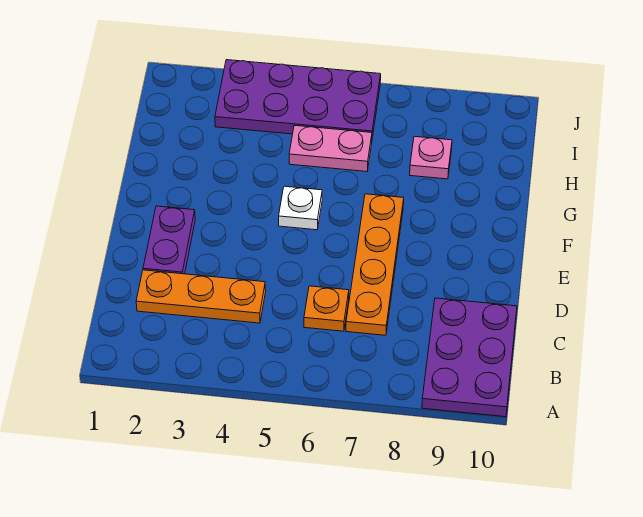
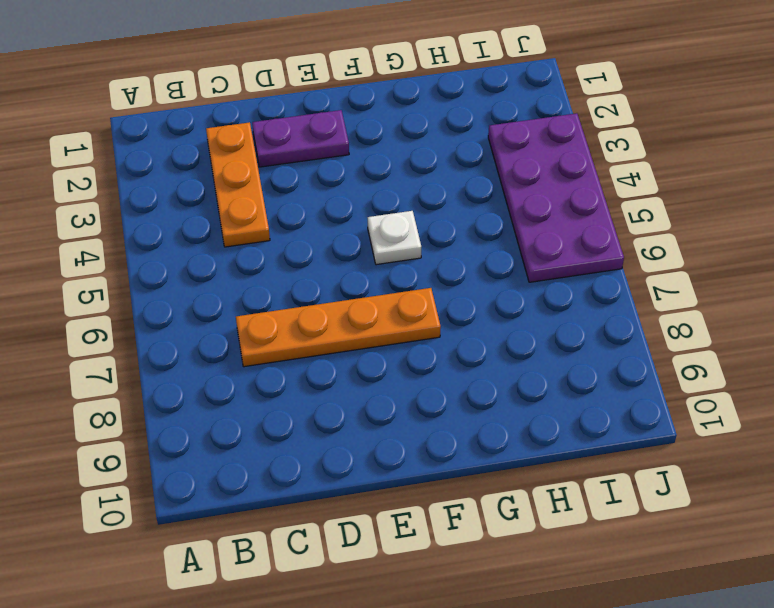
none -> purple 2x3 plate [422,298,517,417]
none -> orange 1x1 plate [304,286,349,331]

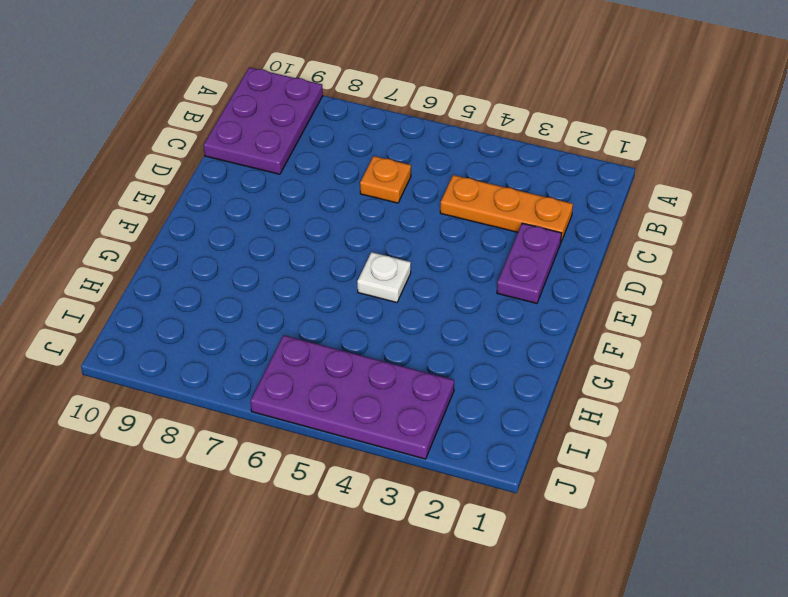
none -> orange 1x4 plate [346,194,404,335]
none -> pink 1x2 plate [289,125,372,172]

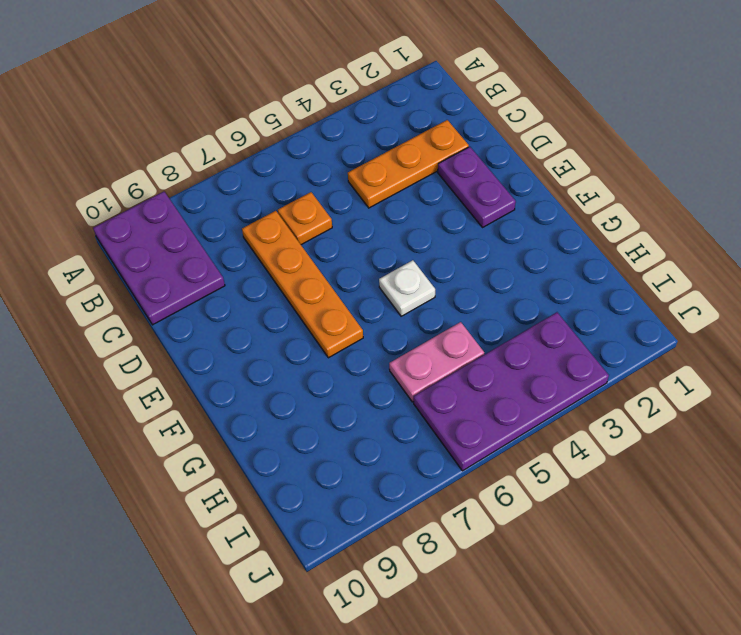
none -> pink 1x1 plate [410,136,452,179]

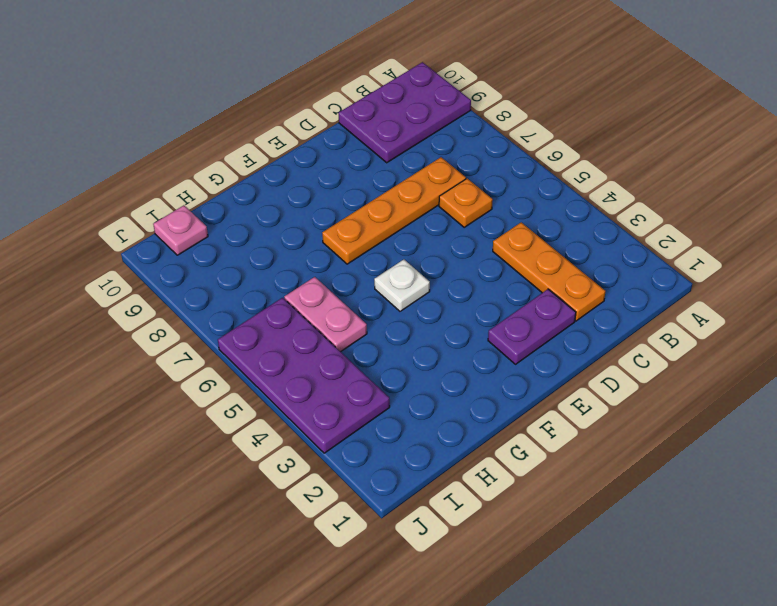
pink 1x1 plate [153,205,208,255] -> pink 1x1 plate moved to [410,136,452,179]

